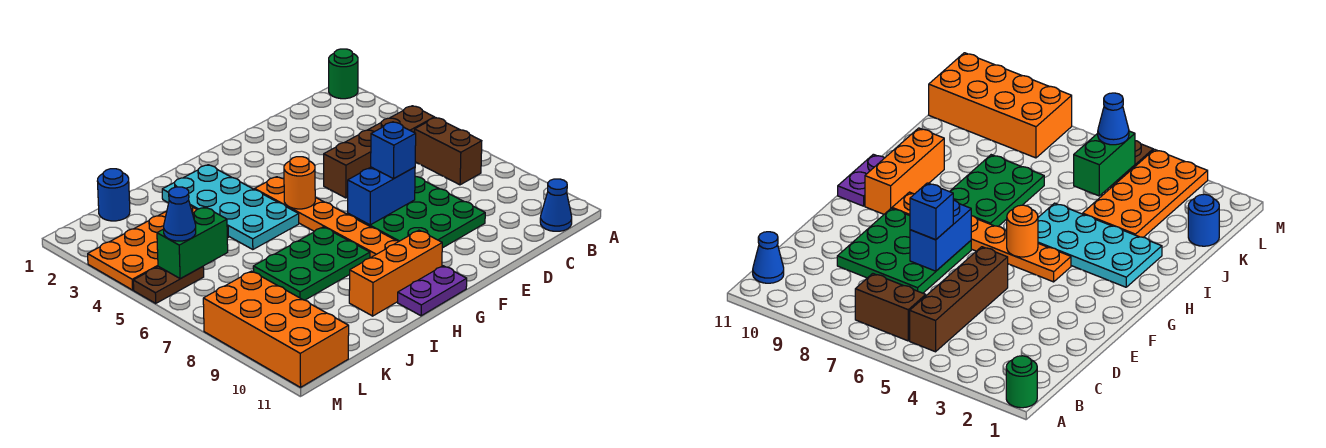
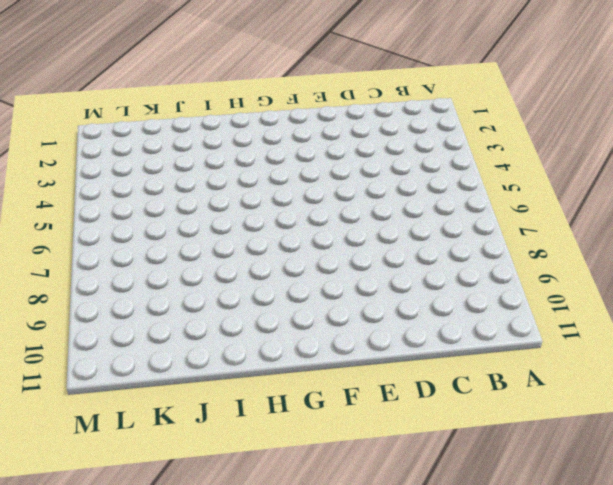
none -> green 1x1 round brick [329,49,358,99]
none -> brown 1x4 brick [324,106,434,198]
none -> brown 1x2 brick [415,118,482,185]

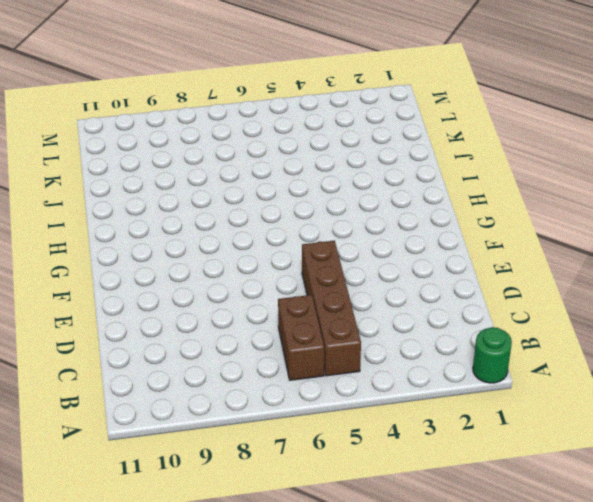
brown 1x2 brick [278,295,324,380] -> brown 1x2 brick turned to [415,118,482,185]
none -> blue 1x1 cone [540,179,572,231]
none -> green 3x3 plate [348,177,485,248]
none -> orange 1x6 plate [255,177,399,258]

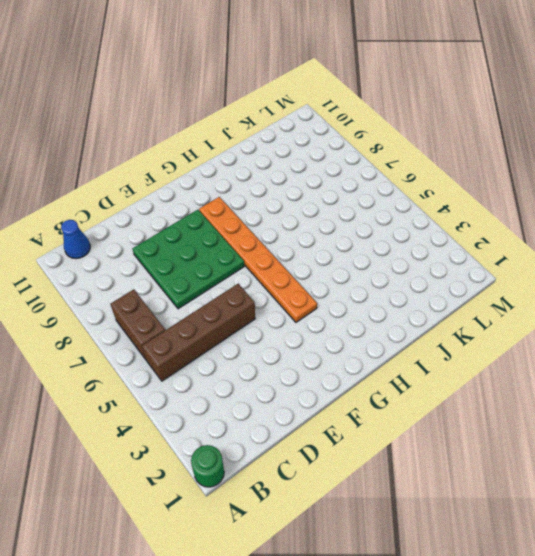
none -> orange 1x3 brick [349,230,442,316]
none -> purple 1x2 plate [398,266,467,316]
none -> cyan 2x4 plate [162,165,299,250]

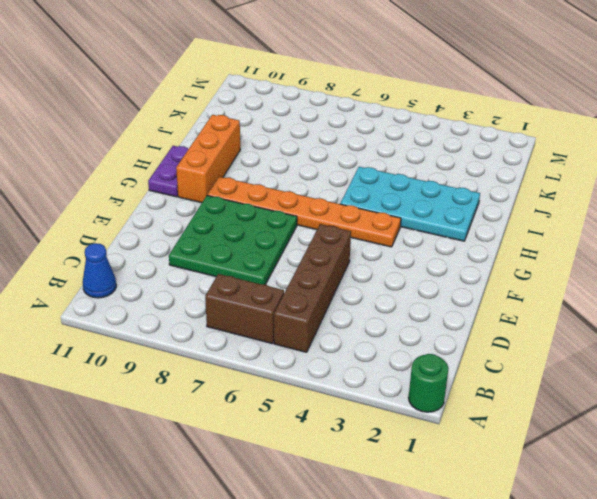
none -> green 2x3 plate [253,227,370,300]
none -> orange 2x4 plate [88,205,229,290]
none -> blue 1x1 round brick [98,169,130,221]

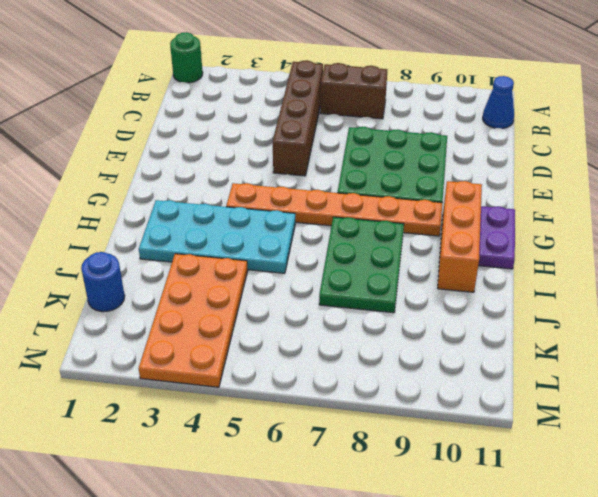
none -> brown 1x2 plate [133,266,204,303]
none -> orange 2x4 brick [203,271,349,387]
none -> blue 1x2 brick [348,167,415,225]

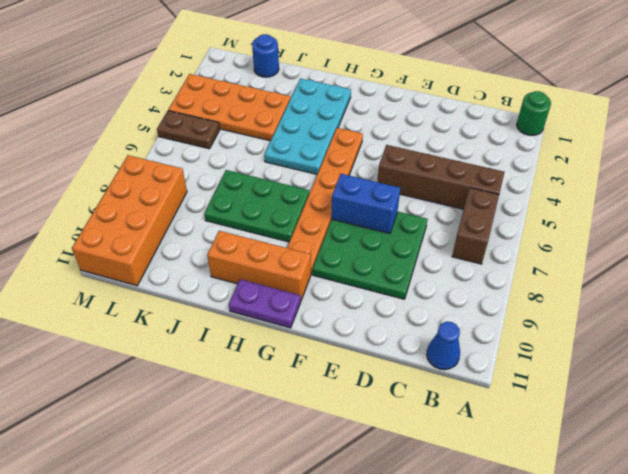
none -> orange 1x1 round brick [284,157,315,209]
none -> green 1x2 brick [157,207,228,279]
none -> blue 1x1 brick [371,122,416,179]

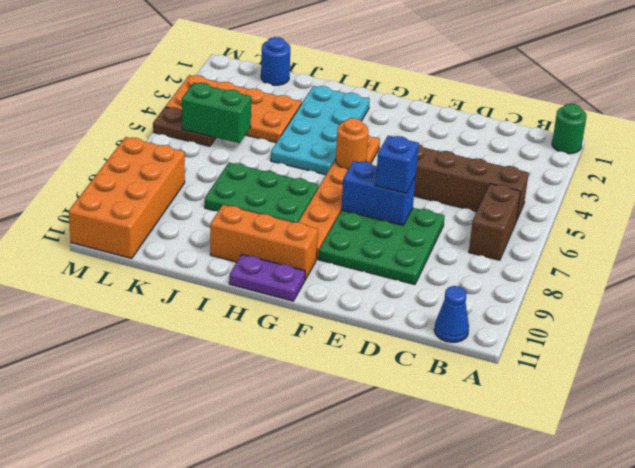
none -> blue 1x1 cone [164,187,196,241]

